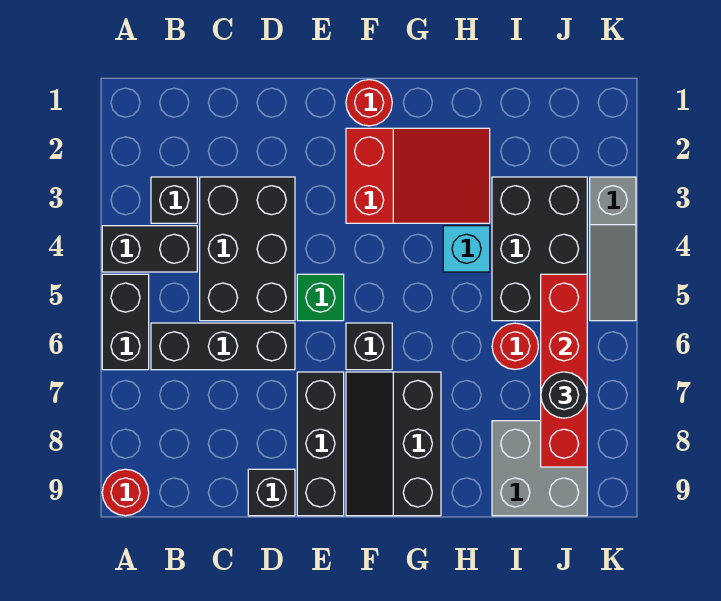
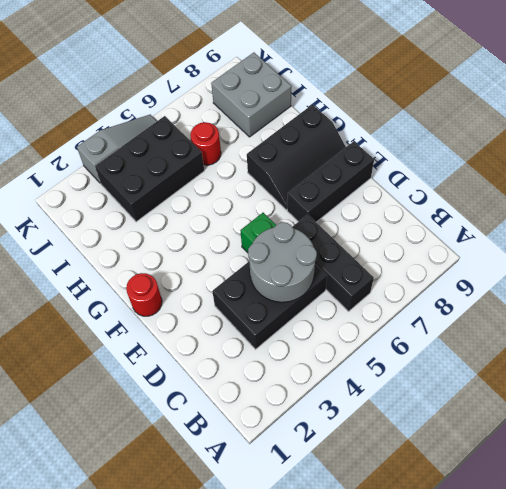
grey 2x2 round brick [248,222,317,302] -> none
none -> black 1x2 brick [102,226,197,272]
none -> black 1x2 brick [102,274,149,370]
none -> red 1x1 round brick [102,469,149,516]

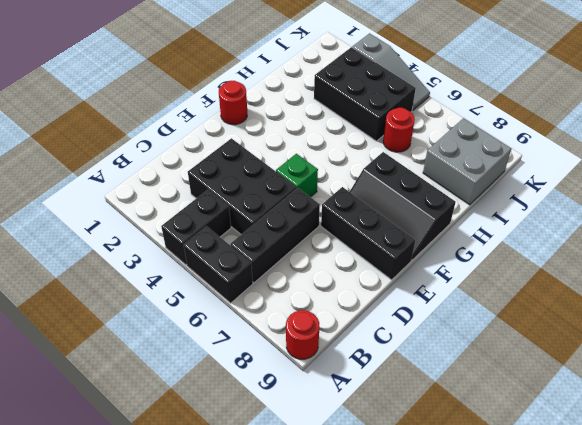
none -> black 1x1 brick [151,177,197,223]
none -> black 1x1 brick [248,469,295,516]
none -> red 2x3 slope [346,128,490,223]

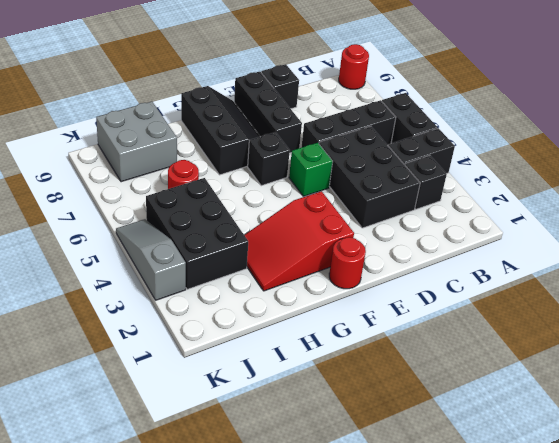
none -> cyan 1x1 brick [443,226,490,272]
none -> red 1x4 brick [541,274,587,467]
none -> black 1x1 round brick [541,372,587,418]

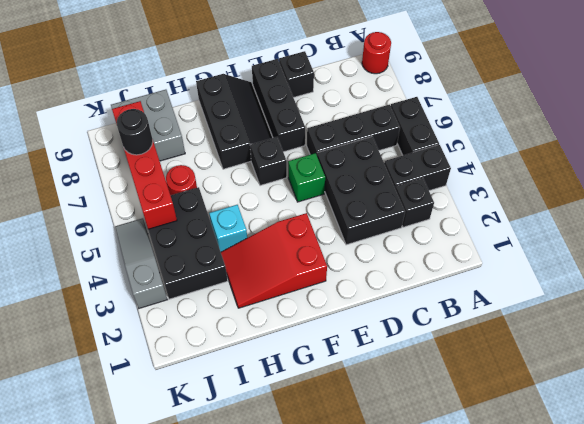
none -> red 1x1 round brick [346,80,392,126]

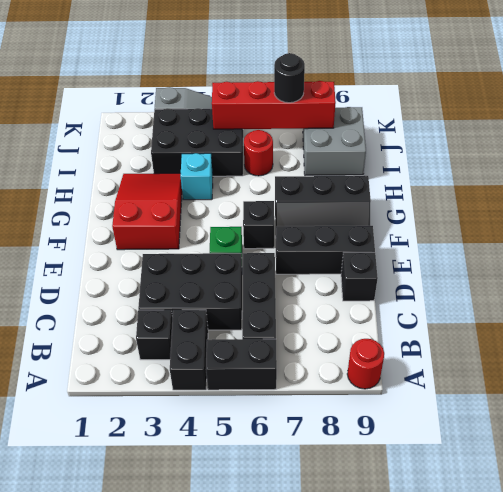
none -> red 1x1 round brick [346,80,392,126]

